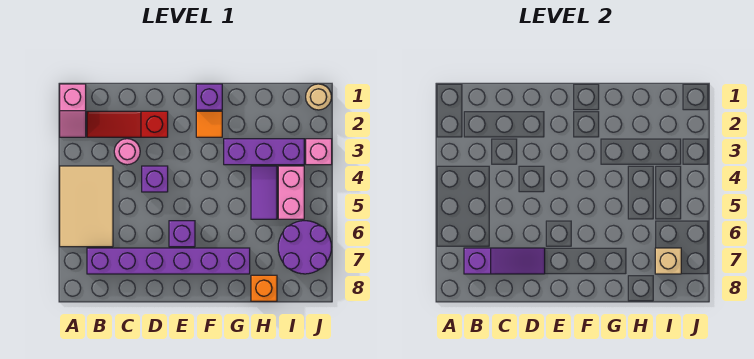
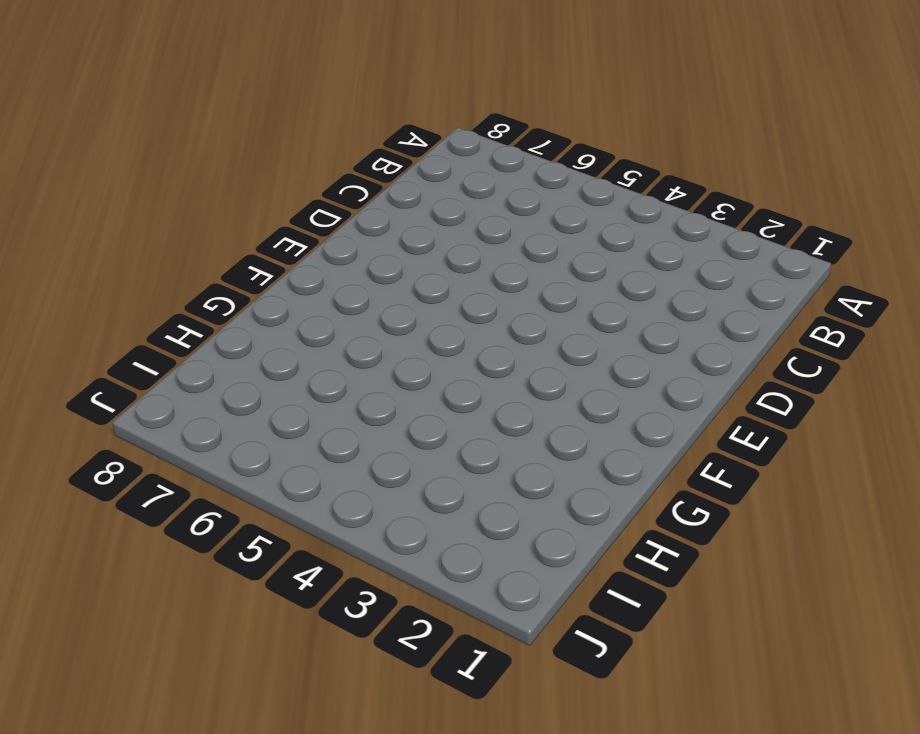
none -> pink 1x2 slope [60,84,86,137]
none -> tan 2x3 tile [60,166,113,247]
none -> red 1x3 slope [87,111,168,137]

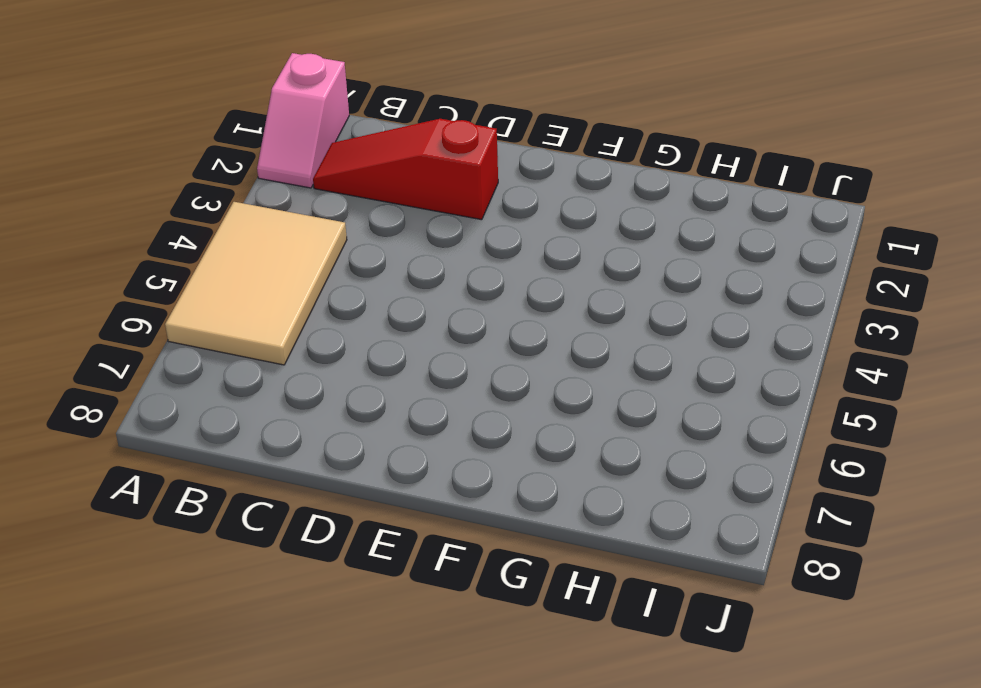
none -> purple 1x6 brick [87,248,250,274]
none -> pink 1x1 round brick [114,139,140,165]
none -> purple 1x1 brick [142,166,168,192]

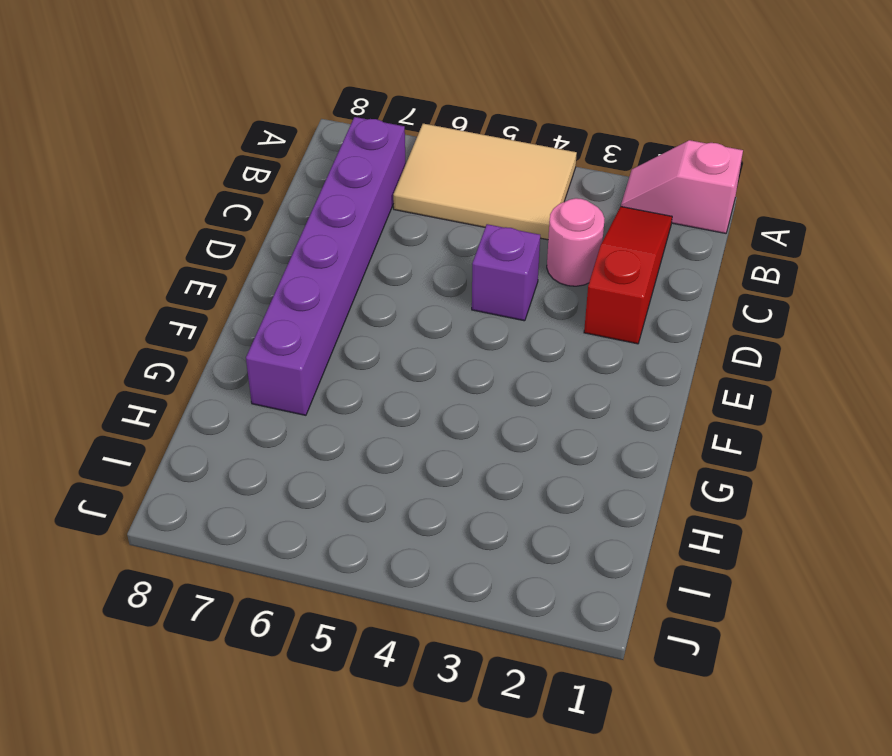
none -> purple 1x1 brick [169,221,195,247]
none -> purple 1x1 brick [196,84,222,110]
none -> orange 1x1 tile [196,111,222,137]

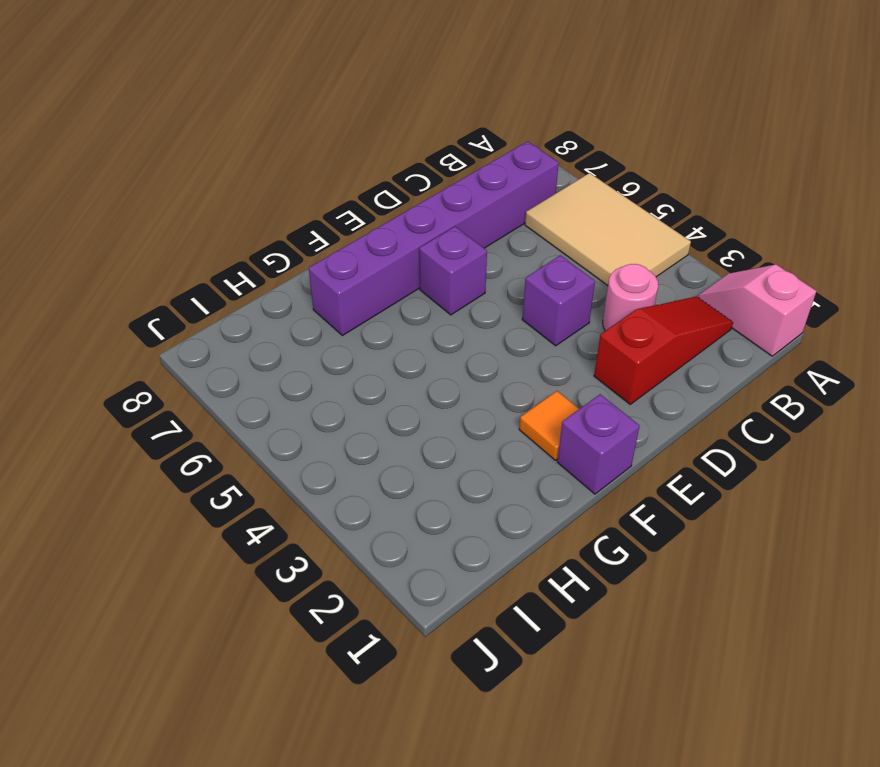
none -> purple 1x3 brick [224,139,304,165]
none -> purple 1x2 tile [251,166,277,219]
none -> orange 1x1 brick [251,275,277,301]

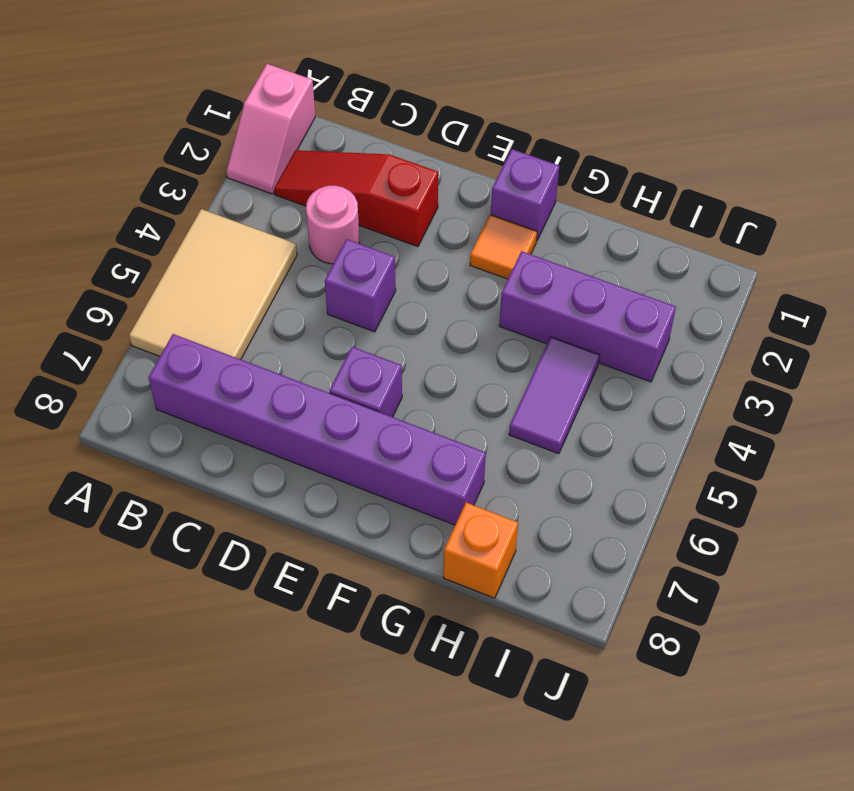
none -> pink 1x2 brick [278,166,304,219]
none -> purple 2x2 round brick [278,221,331,274]
none -> tan 1x1 round brick [306,84,331,110]

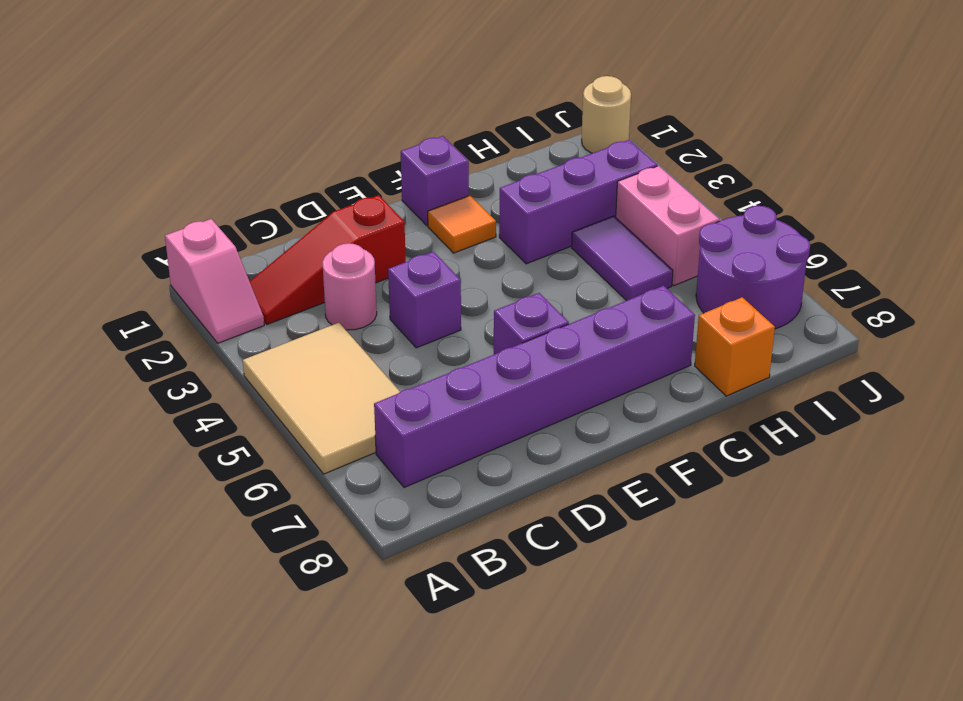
none -> pink 1x1 brick [306,139,332,165]
none -> purple 1x3 slope [464,248,545,274]
none -> tan 1x1 brick [655,248,681,274]

